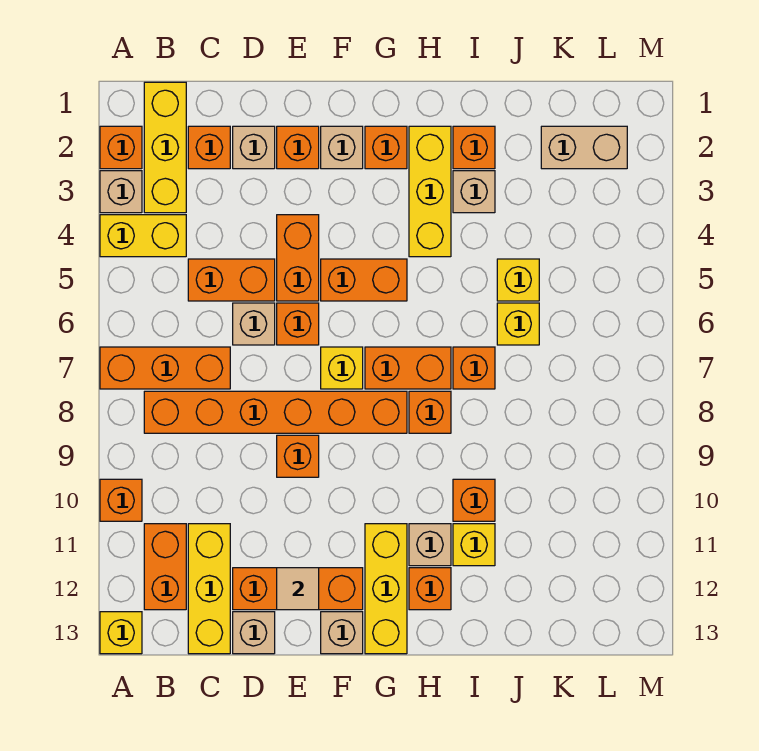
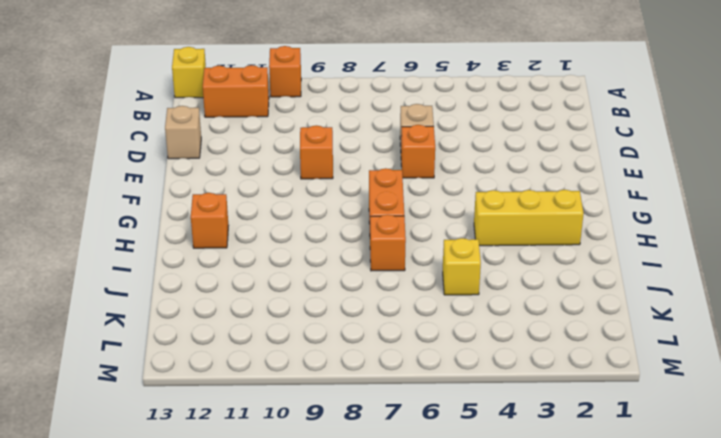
none -> orange 1x1 brick [100,126,142,169]
none -> tan 1x1 brick [100,171,142,213]
none -> yellow 1x2 brick [100,215,186,257]
none -> orange 1x3 brick [100,347,230,389]

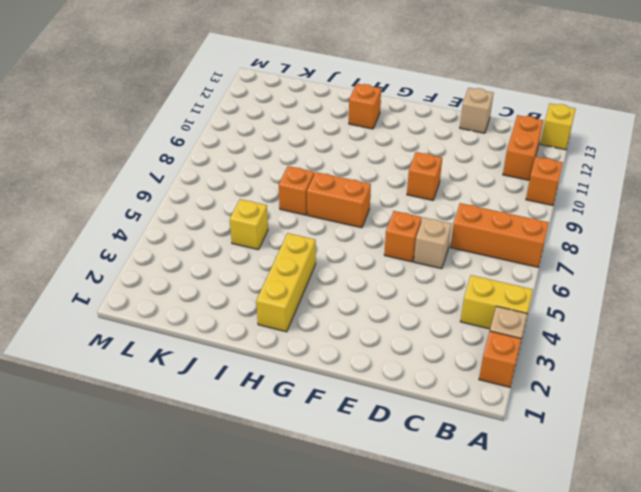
none -> yellow 1x3 brick [144,82,186,213]
none -> orange 1x6 brick [144,391,407,433]
none -> orange 1x1 brick [188,126,230,169]
none -> orange 1x2 brick [188,259,275,301]

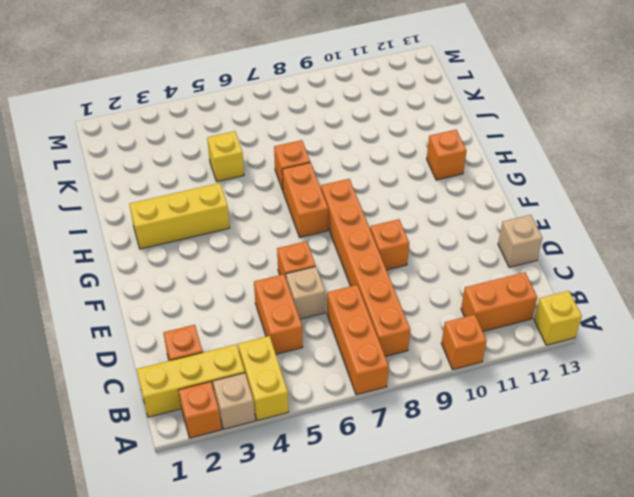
none -> yellow 1x3 brick [188,524,230,654]
none -> tan 1x1 brick [233,126,275,169]
none -> orange 1x3 brick [233,568,363,610]
none -> orange 1x1 brick [277,126,319,169]

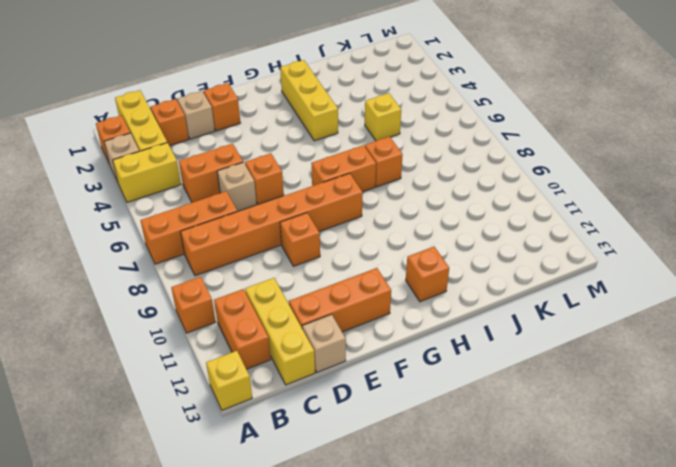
none -> orange 1x2 brick [277,215,319,301]
none -> tan 1x1 brick [321,126,363,169]
none -> orange 1x2 brick [321,259,407,301]
none -> yellow 1x1 brick [321,347,363,389]

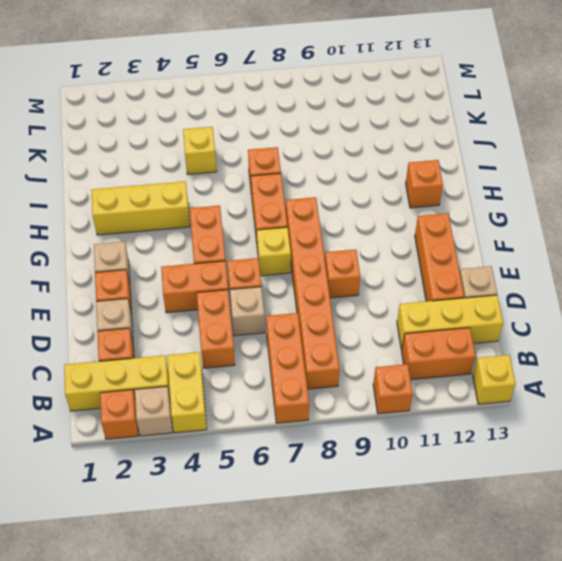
none -> tan 1x1 brick [321,612,363,654]
none -> orange 1x1 brick [365,126,407,169]
none -> yellow 1x3 brick [365,524,407,654]
none -> orange 1x1 brick [409,391,451,433]

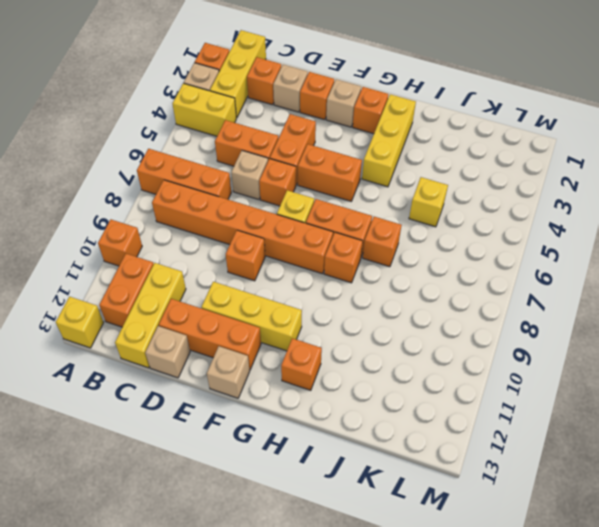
yellow 1x3 brick [201,282,302,351] -> yellow 1x3 brick turned to [365,524,407,654]
none -> tan 1x1 brick [409,524,451,566]
none -> orange 1x1 brick [453,126,495,169]
none -> tan 1x1 brick [453,171,495,213]
none -> orange 1x1 brick [453,479,495,521]

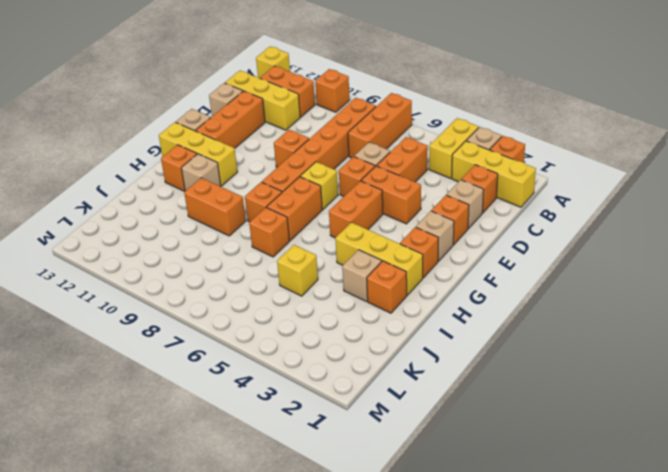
orange 1x2 brick [184,178,246,236] -> orange 1x1 brick [453,479,495,521]
none -> yellow 1x1 brick [453,524,495,566]
none -> yellow 1x1 brick [497,303,539,345]
none -> tan 1x2 brick [541,126,627,169]
none -> tan 1x1 tile [277,568,319,610]

